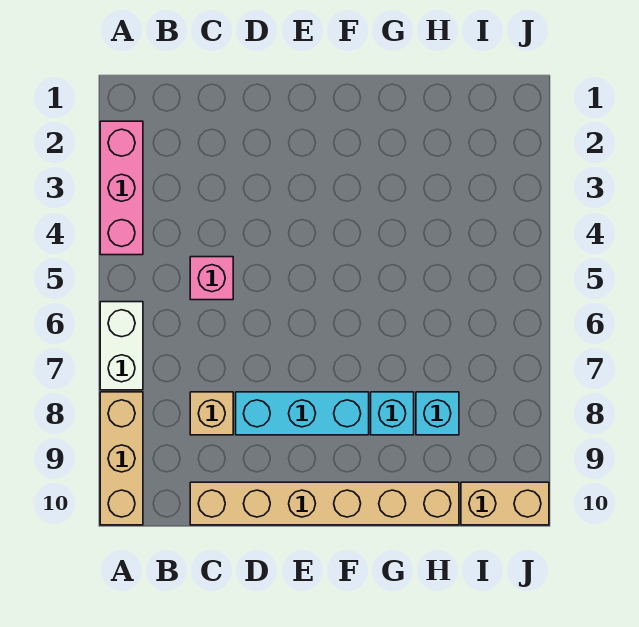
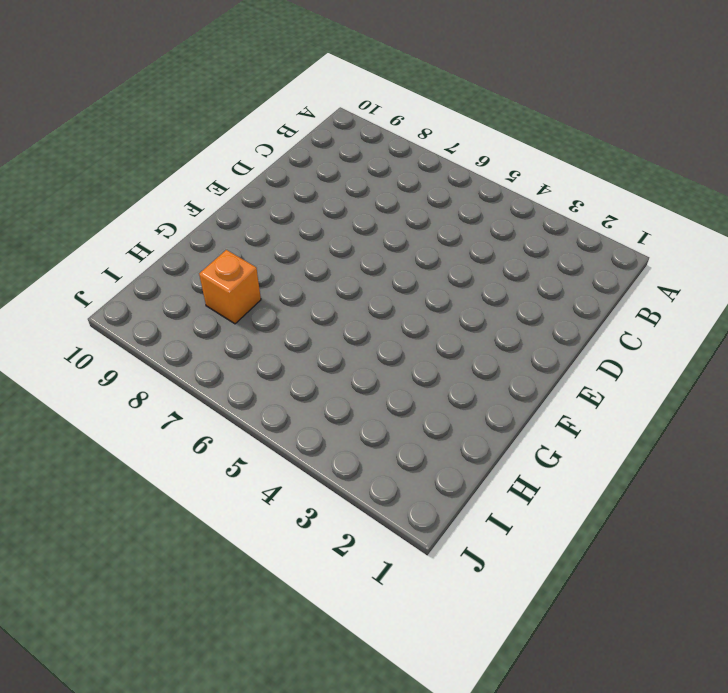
orange 1x1 brick [199,250,261,324] -> cyan 1x1 brick [416,392,459,435]
none -> pink 1x3 brick [100,121,143,255]
none -> white 1x2 brick [100,302,143,390]

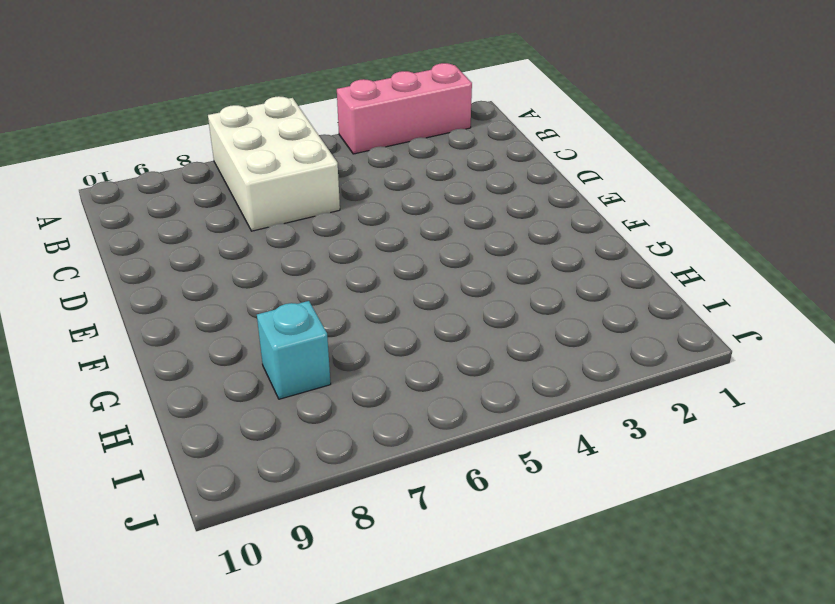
white 2x3 brick [208,96,340,231] -> white 1x2 brick [100,302,143,390]
none -> tan 1x3 brick [100,392,143,525]
none -> pink 1x1 brick [190,257,233,300]

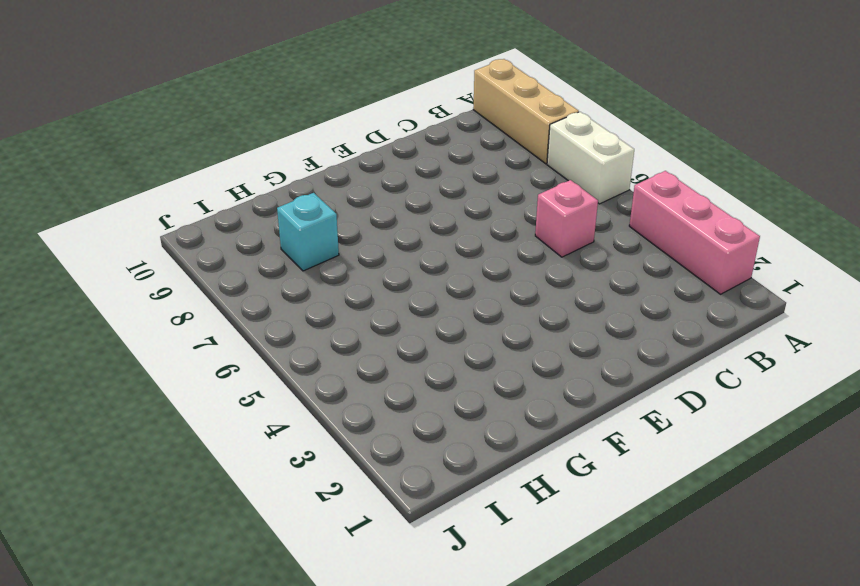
none -> tan 1x1 brick [190,392,233,435]
none -> tan 1x6 brick [190,482,459,525]

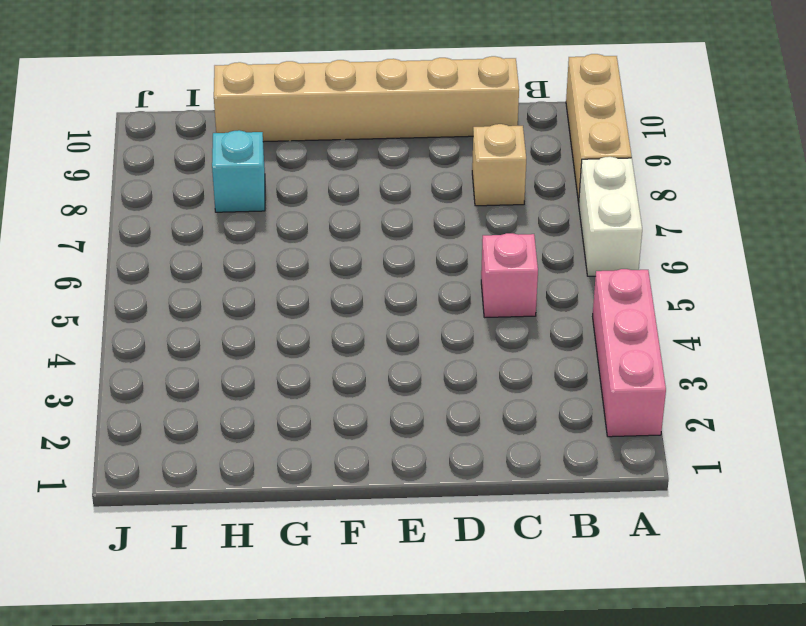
none -> cyan 1x3 brick [236,392,369,435]
none -> cyan 1x1 brick [371,392,414,435]

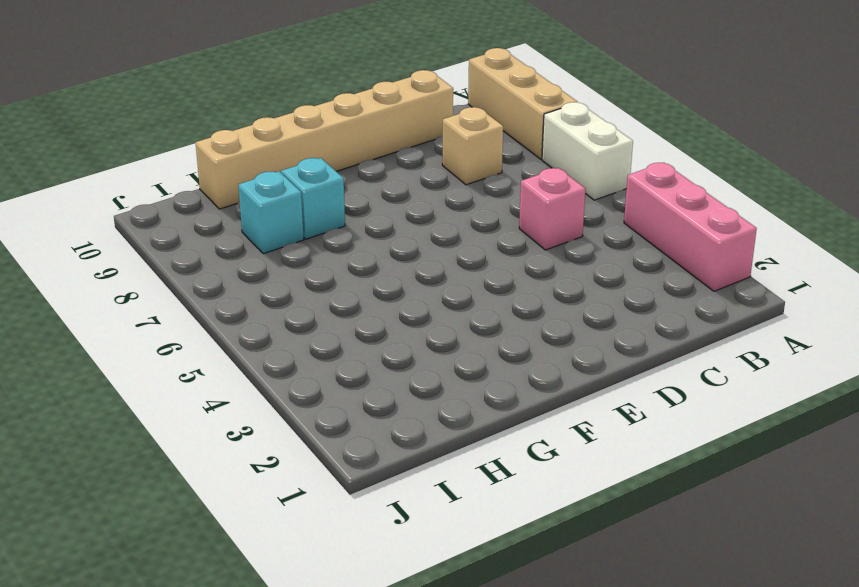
none -> cyan 1x3 brick [236,392,369,435]
none -> tan 1x2 brick [461,482,549,525]

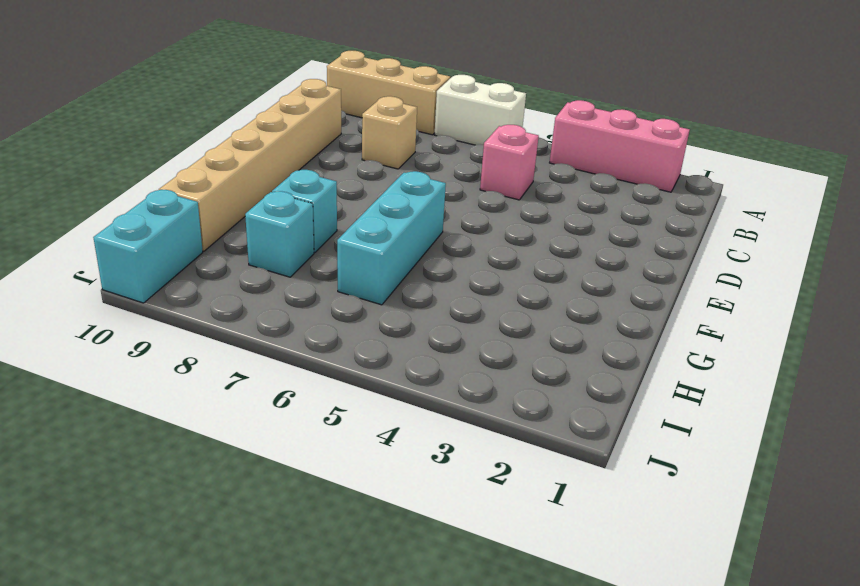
cyan 1x3 brick [337,171,446,305] -> cyan 1x3 brick moved to [236,392,369,435]
cyan 1x2 brick [93,190,203,303] -> tan 1x2 brick [461,482,549,525]

